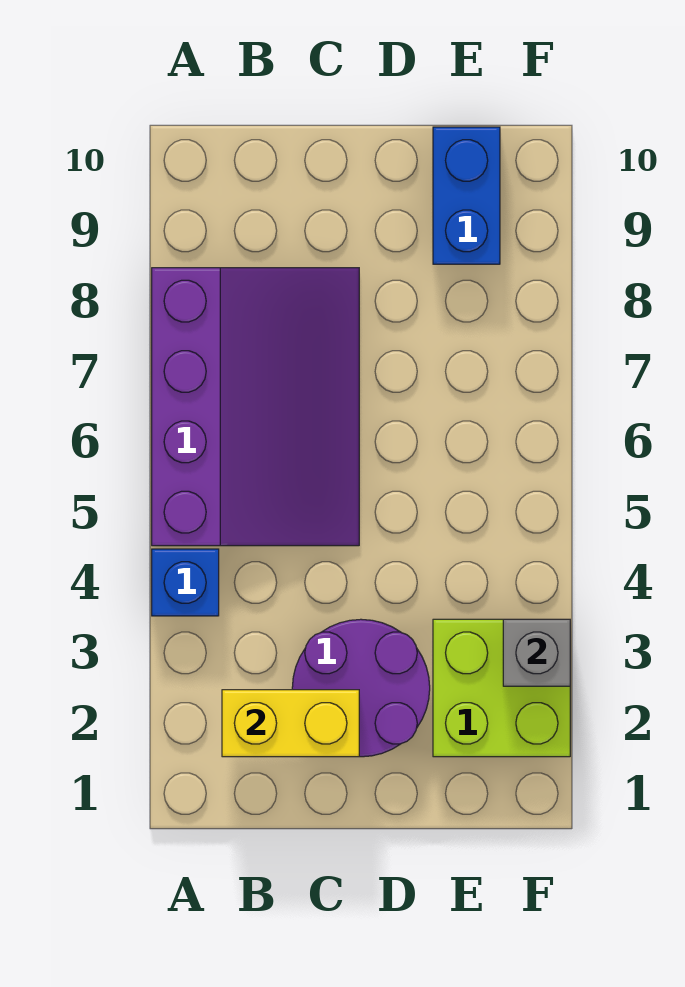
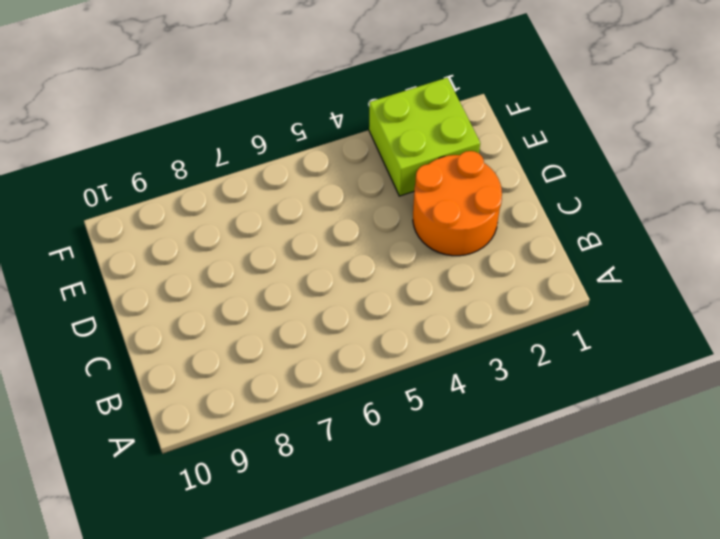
orange 2x2 round brick [413,151,502,256] -> purple 2x2 round brick [292,619,430,757]
none -> blue 1x1 brick [152,549,219,616]
none -> purple 3x4 slope [152,268,359,546]

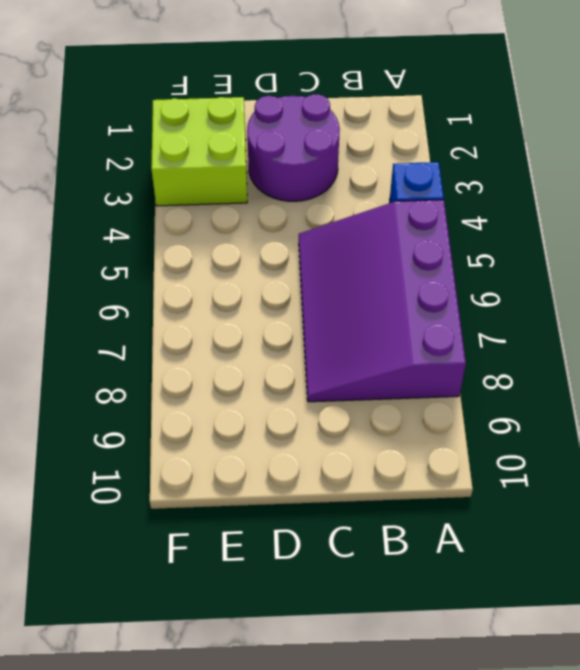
none -> blue 1x2 brick [433,127,500,264]
none -> yellow 1x2 brick [222,690,359,757]

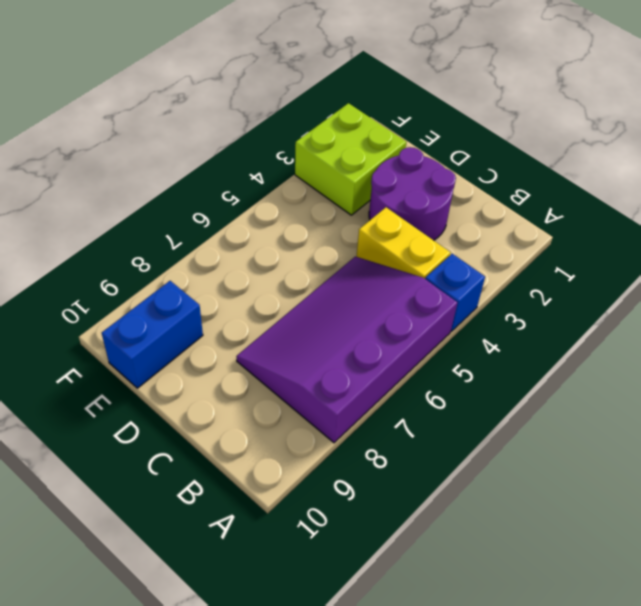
yellow 1x2 brick [356,207,450,278] -> yellow 1x2 brick moved to [222,690,359,757]
none -> grey 1x1 brick [503,619,570,686]

